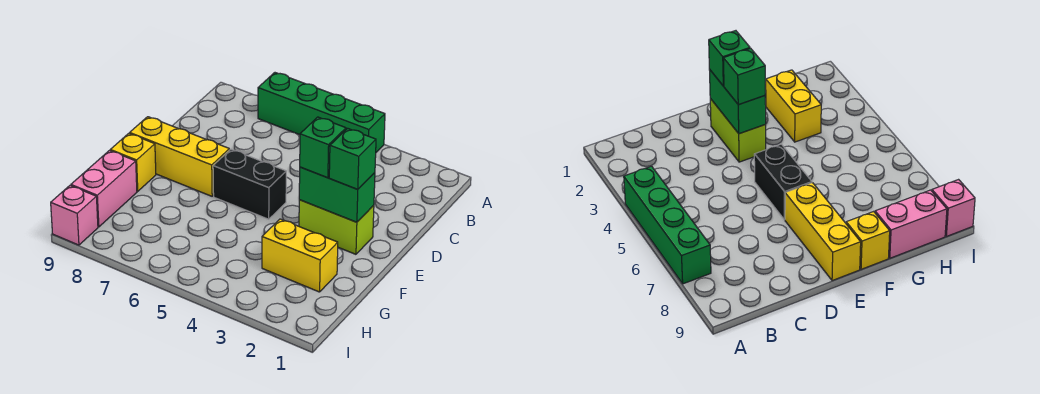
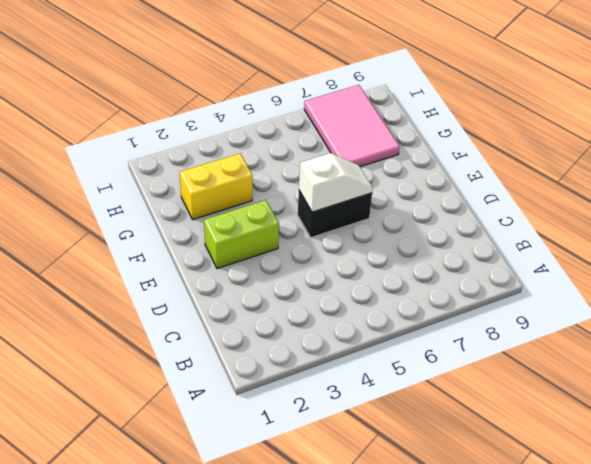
white 1x2 slope [299,153,373,212] -> none
pink 2x3 tile [304,85,400,167] -> none
none -> green 1x4 brick [258,73,385,152]
none -> yellow 1x3 brick [130,117,229,196]

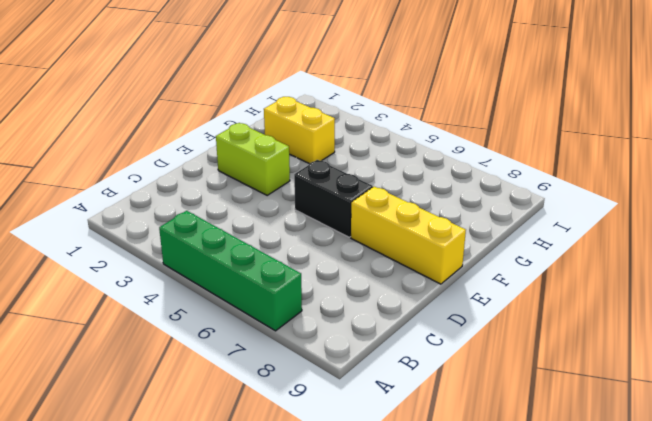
none -> yellow 1x1 brick [110,133,156,191]
none -> pink 1x2 brick [71,150,137,227]

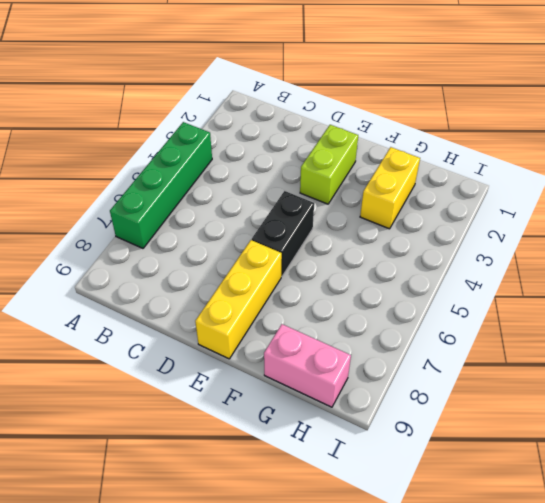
none -> yellow 1x1 brick [110,133,156,191]
none -> pink 1x1 brick [51,186,98,245]

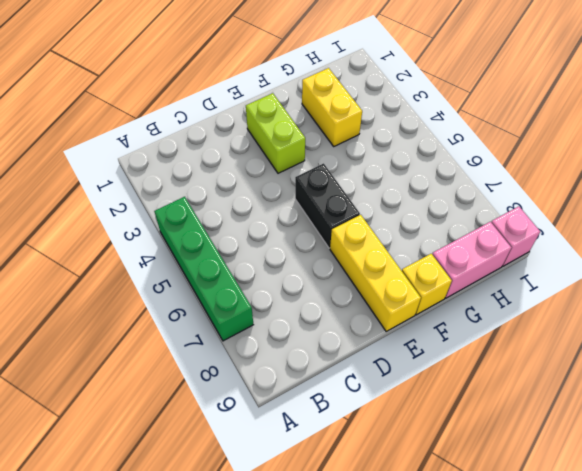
none -> green 1x2 brick [299,167,375,222]
none -> green 1x1 brick [329,128,376,190]

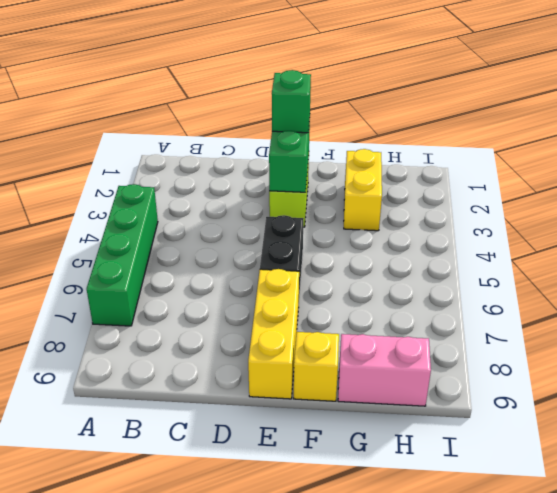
none -> pink 1x1 brick [51,186,98,245]
none -> green 1x1 brick [300,117,346,178]

